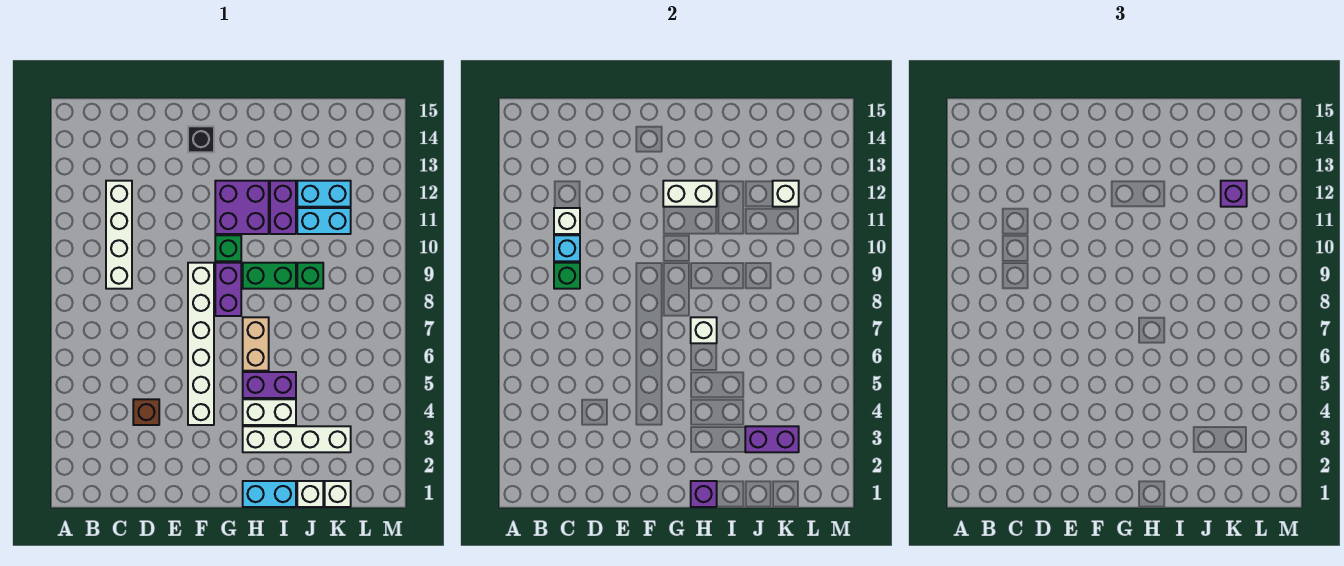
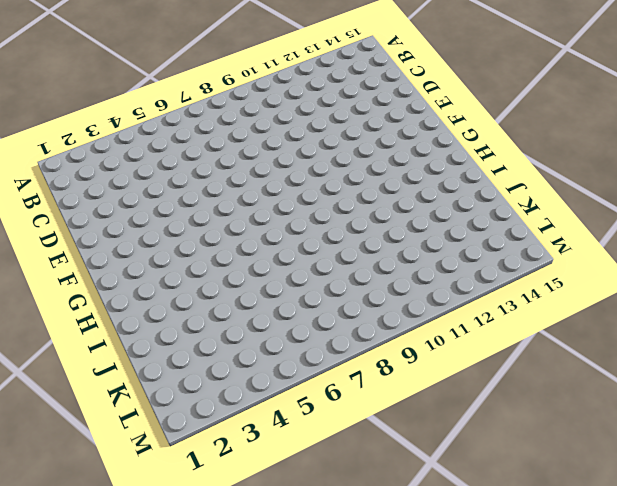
none -> white 1x4 brick [106,181,132,289]
none -> brown 1x1 brick [133,399,159,425]
none -> white 1x6 brick [188,263,214,425]

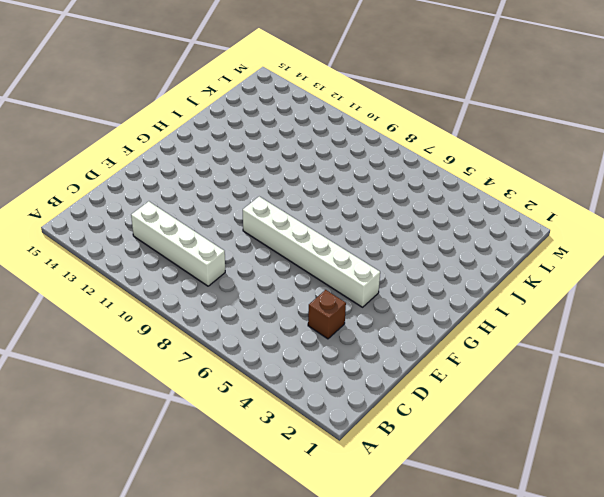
none -> black 1x1 brick [188,126,214,152]
none -> purple 1x2 brick [215,263,241,316]
none -> green 1x1 brick [215,235,241,261]

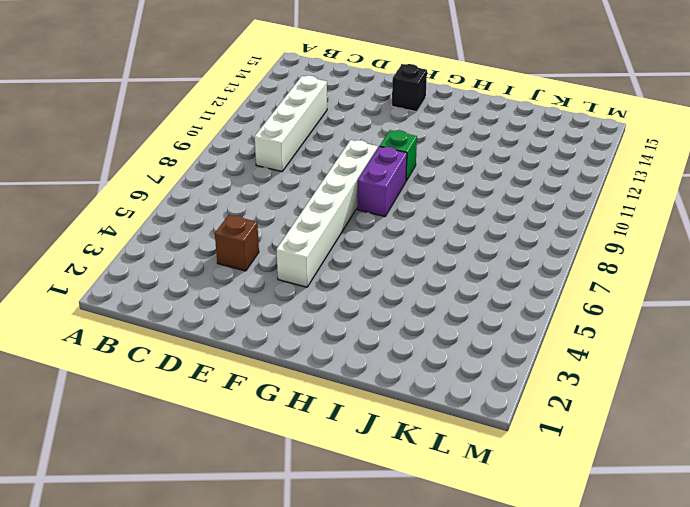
none -> purple 2x2 brick [215,181,269,234]
none -> cyan 1x2 brick [243,481,296,507]
none -> white 1x4 brick [243,426,351,452]

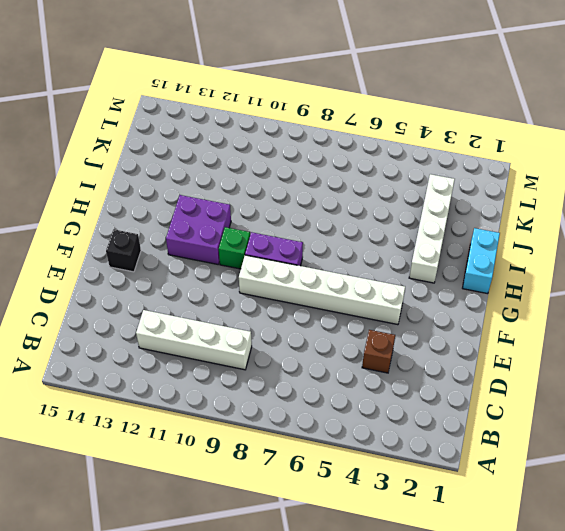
none -> white 1x2 brick [243,399,296,425]
none -> purple 1x2 brick [243,372,296,398]
none -> tan 1x2 brick [243,317,269,371]

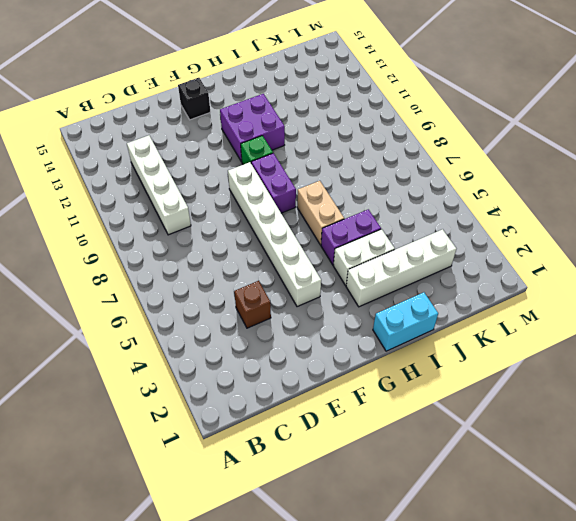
none -> green 1x2 brick [243,263,296,289]
none -> purple 1x2 brick [270,181,296,234]
none -> white 1x1 brick [297,481,323,507]

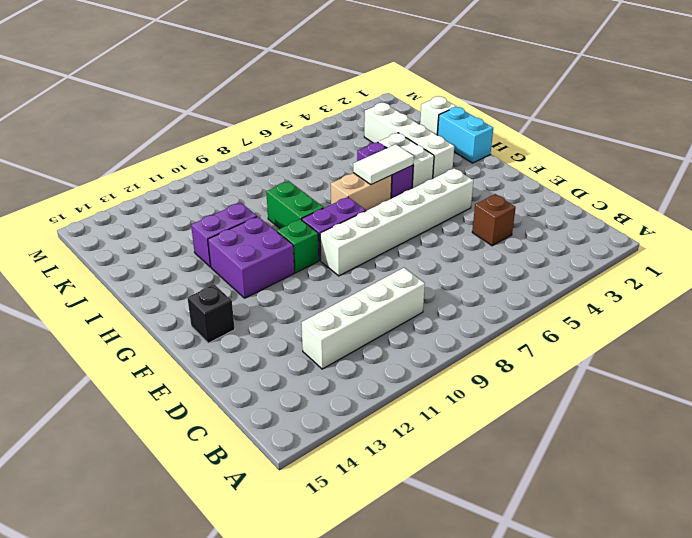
white 1x2 tile [353,144,414,185] -> none
none -> green 1x1 brick [297,263,323,289]
none -> cyan 1x2 brick [297,208,351,234]
none -> cyan 1x2 brick [297,181,351,207]

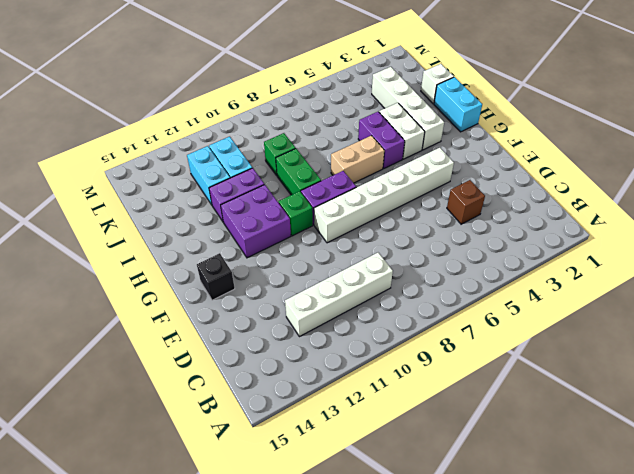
none -> white 1x1 brick [325,481,351,507]
none -> green 1x1 brick [554,263,580,289]
none -> cyan 1x1 brick [554,235,580,261]

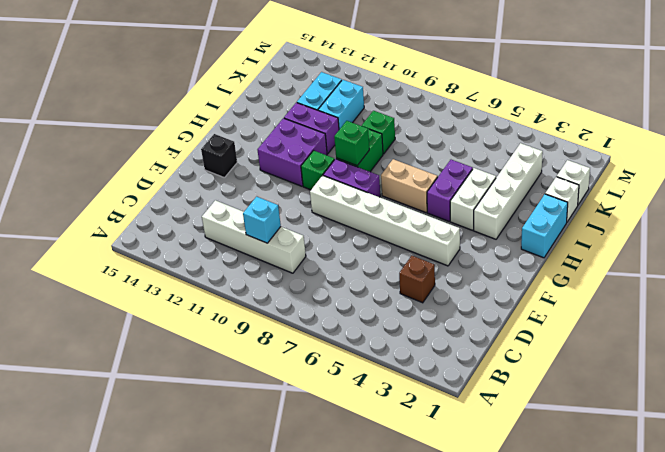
green 1x1 brick [334,121,369,166] -> green 1x1 brick moved to [554,263,580,289]
none -> white 1x1 brick [554,208,580,234]
none -> white 1x2 brick [663,181,717,207]
none -> purple 1x1 brick [691,481,717,507]

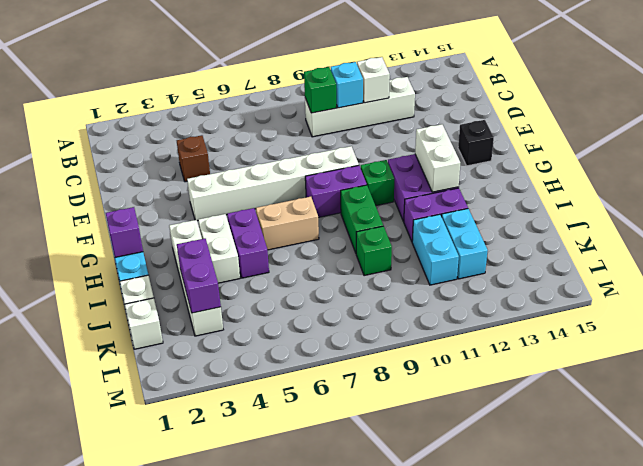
none -> white 1x1 brick [691,317,717,343]
none -> white 1x1 brick [773,181,799,207]
none -> purple 1x1 brick [1221,181,1247,207]

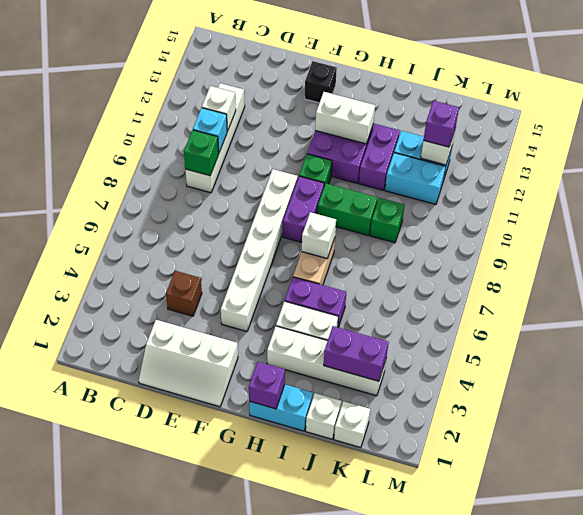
white 2x3 slope [139,320,238,407] -> none

